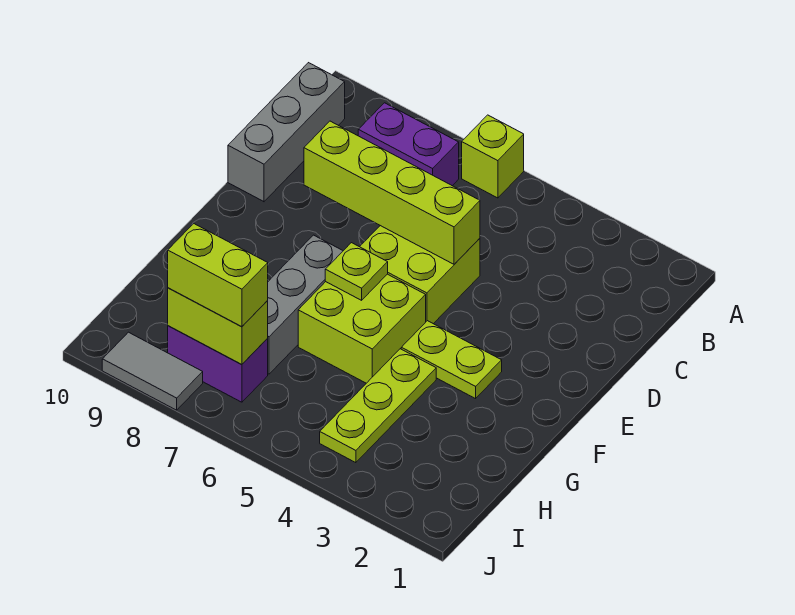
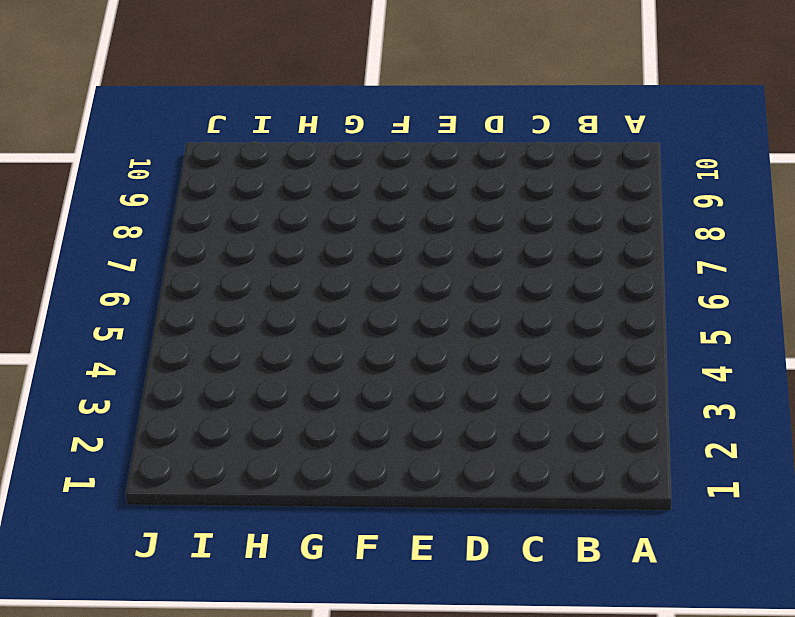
none -> lime 1x1 brick [462,115,524,198]
none -> purple 1x2 brick [358,103,459,186]
none -> grey 1x3 brick [228,63,345,202]

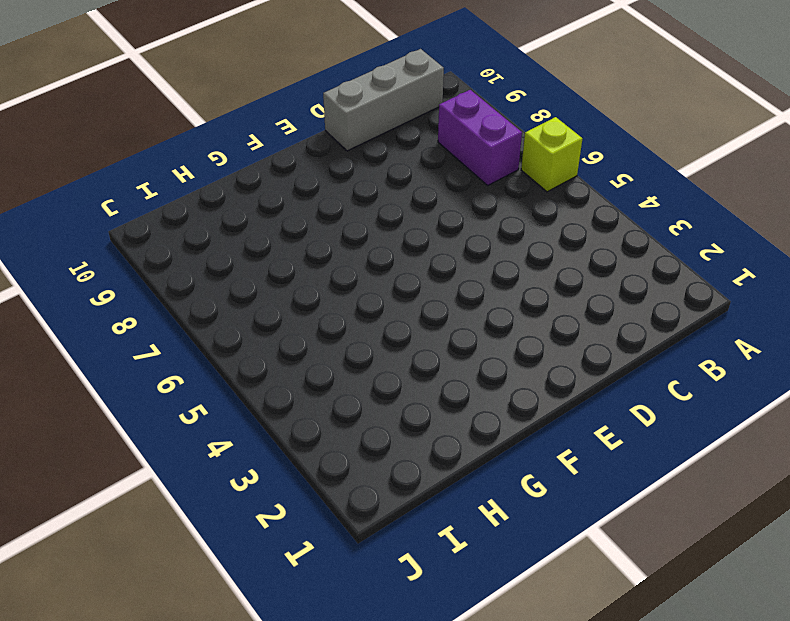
none -> lime 2x2 brick [360,226,480,324]
none -> lime 1x2 plate [401,321,502,399]
none -> lime 2x2 brick [298,274,426,383]

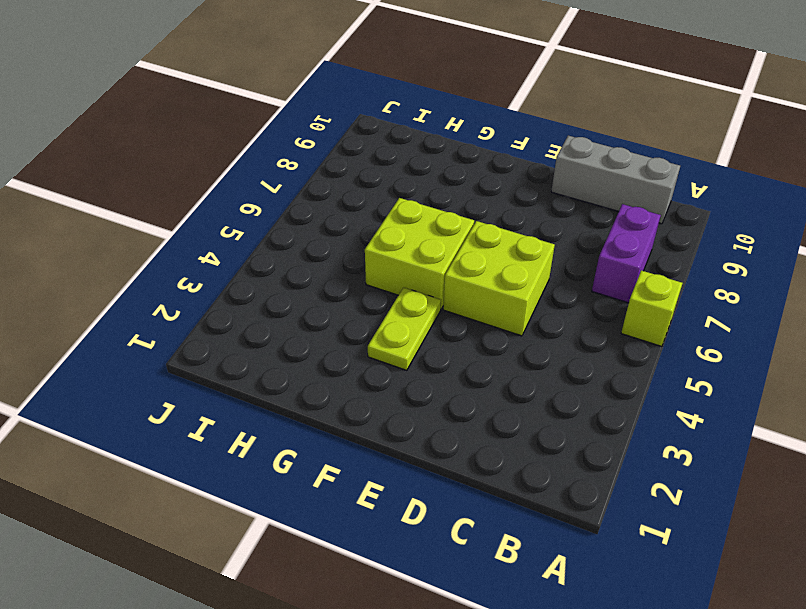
none -> grey 1x3 brick [267,235,343,374]
none -> lime 1x3 plate [320,349,436,463]
none -> purple 1x2 brick [168,326,268,402]

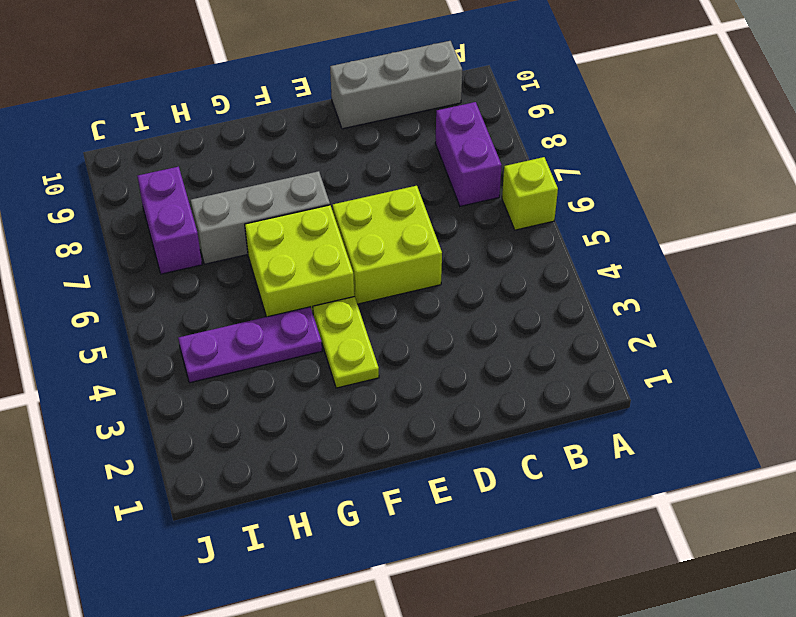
purple 1x3 plate [178,307,322,383] -> lime 1x3 plate [320,349,436,463]
none -> grey 1x2 tile [102,332,203,410]
none -> lime 1x4 brick [304,121,480,264]
none -> lime 1x1 plate [325,243,388,300]

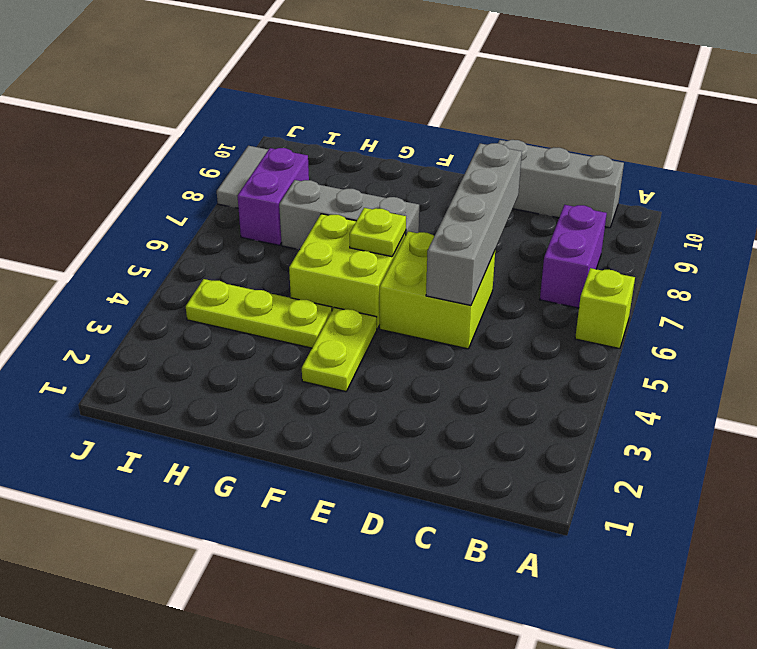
grey 1x4 brick [426,143,522,305] -> lime 1x4 brick [304,121,480,264]
none -> lime 1x2 brick [168,288,268,365]
none -> lime 1x2 brick [168,224,268,327]

